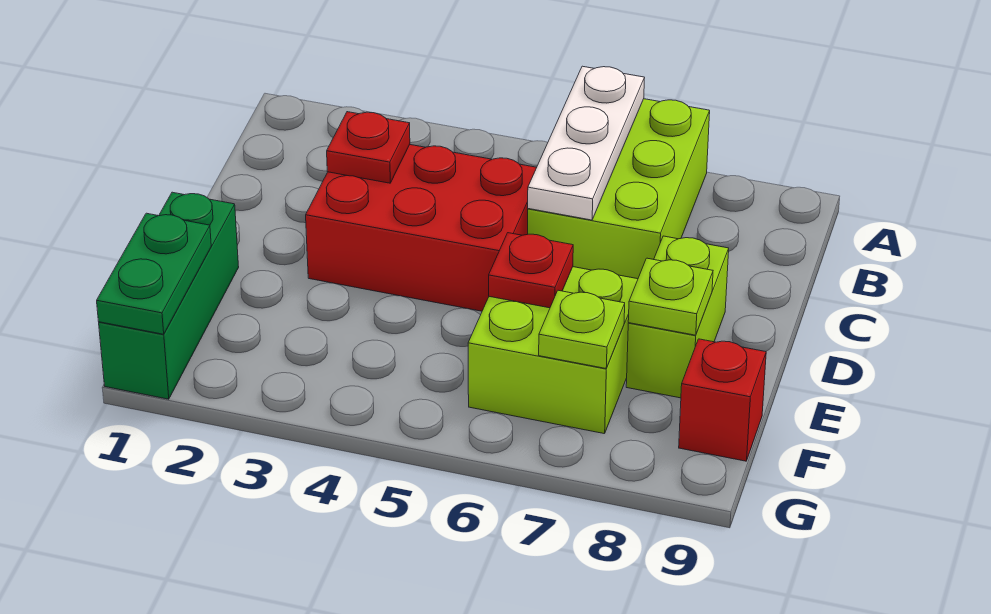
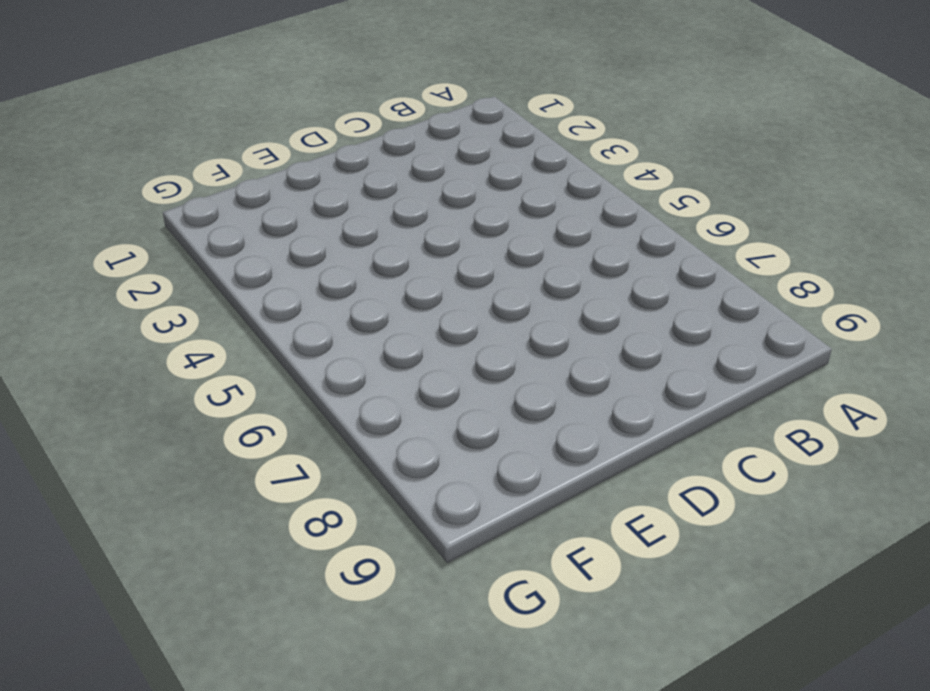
none -> lime 2x3 brick [528,99,710,279]
none -> red 2x3 brick [306,145,537,311]
none -> lime 1x2 brick [626,236,729,398]

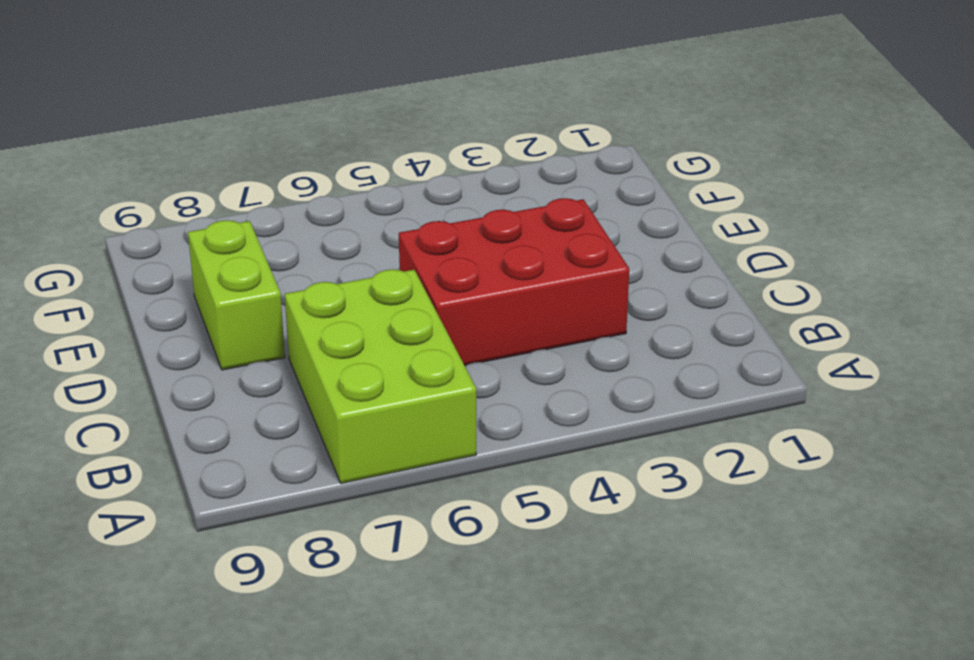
none -> green 1x3 brick [99,192,239,399]
none -> lime 2x2 brick [468,267,638,434]
none -> red 1x1 brick [679,339,766,461]

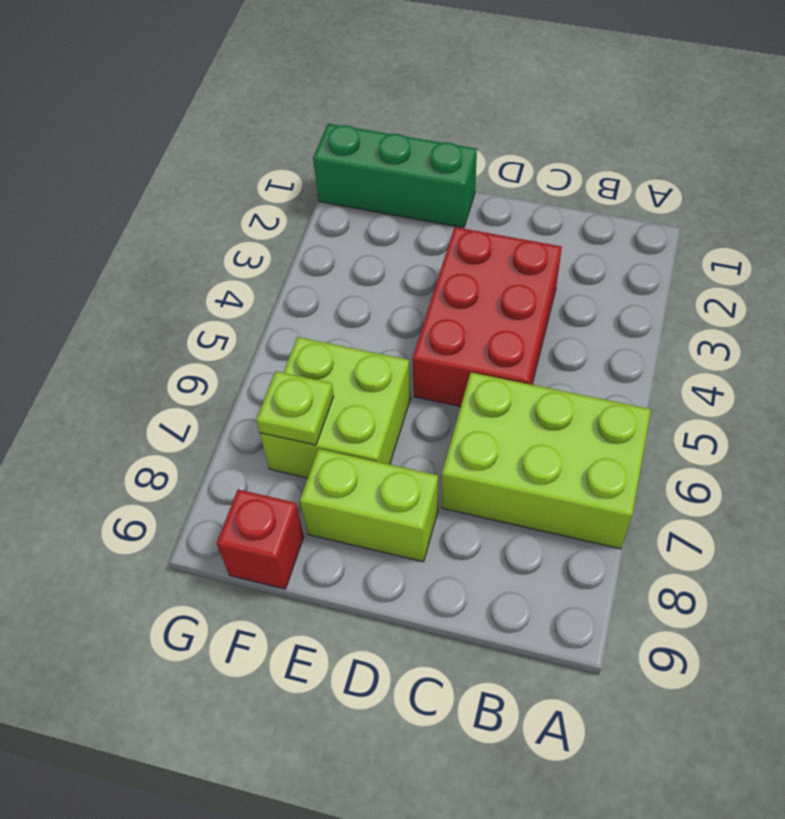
none -> white 1x3 plate [528,66,645,220]
none -> red 1x1 plate [327,112,410,183]
none -> red 1x1 plate [489,233,573,308]

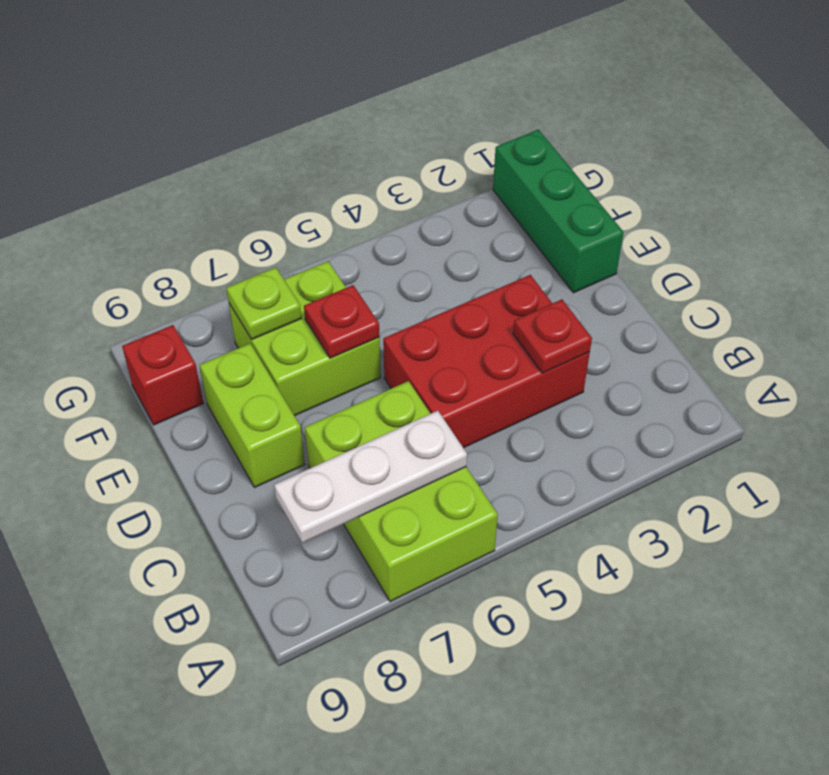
white 1x3 plate [274,411,467,543] -> white 1x3 plate turned to [528,66,645,220]
none -> lime 1x1 plate [628,258,713,335]
none -> green 1x2 plate [97,213,211,334]

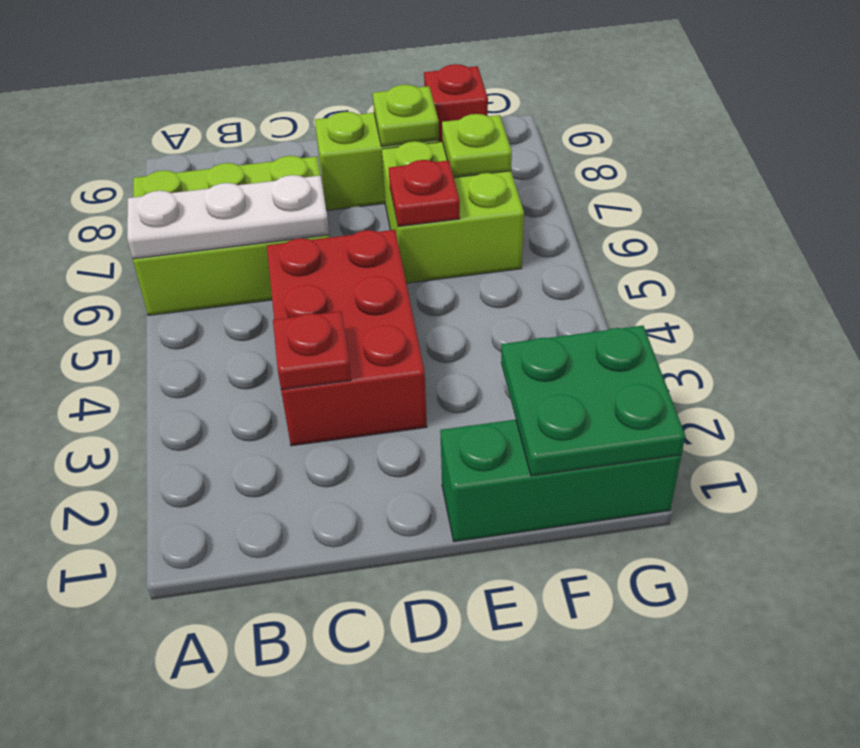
green 2x2 plate [501,326,685,476] -> green 1x2 plate [97,213,211,334]

